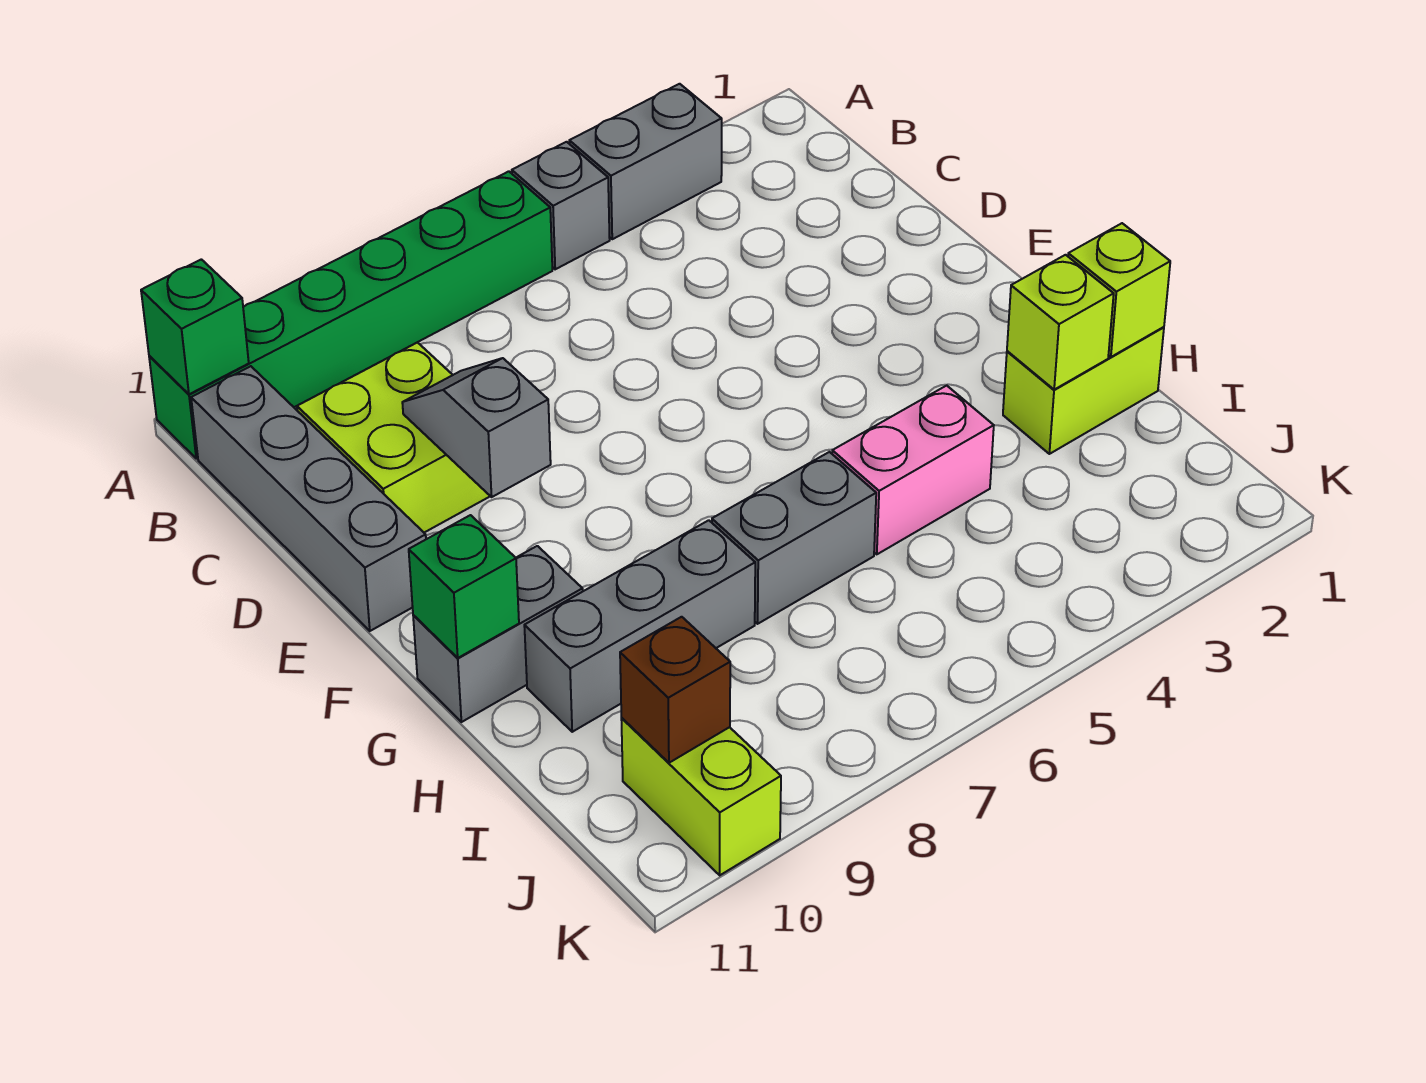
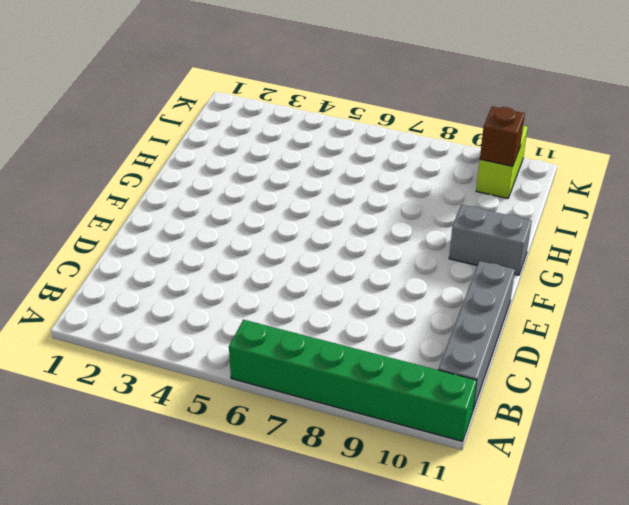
none -> grey 1x2 brick [569,84,722,239]
none -> grey 1x1 brick [512,142,610,269]
none -> lime 2x2 brick [297,342,490,533]

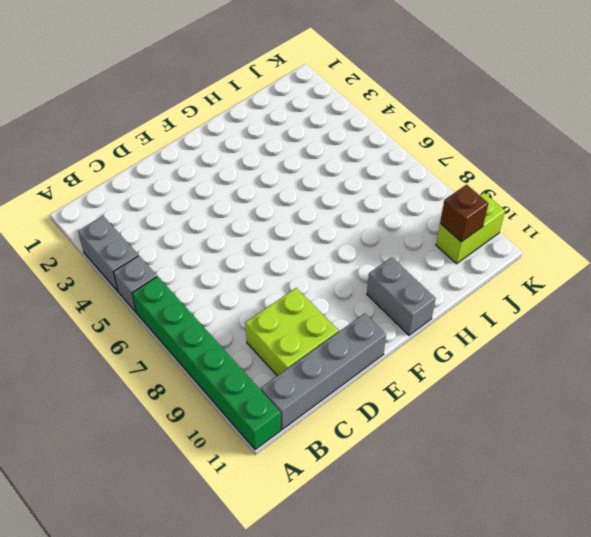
none -> lime 1x2 brick [1003,327,1164,454]
none -> pink 1x2 brick [832,386,994,554]
none -> grey 1x2 brick [712,452,876,624]

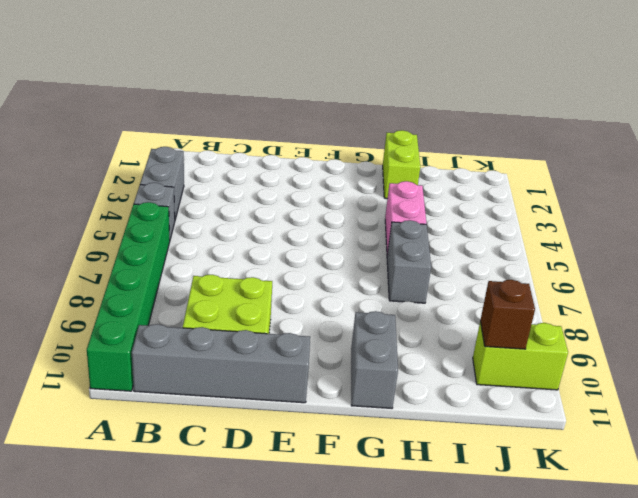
none -> grey 1x3 brick [524,520,755,732]
none -> green 1x1 brick [141,259,249,394]
none -> grey 1x2 slope [402,358,551,497]

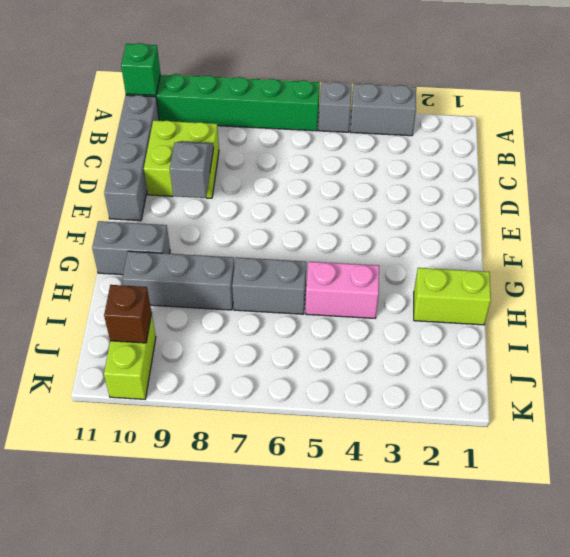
none -> green 1x1 brick [409,515,519,658]
none -> lime 1x1 brick [1068,223,1170,357]
none -> lime 1x1 brick [1007,255,1114,390]

